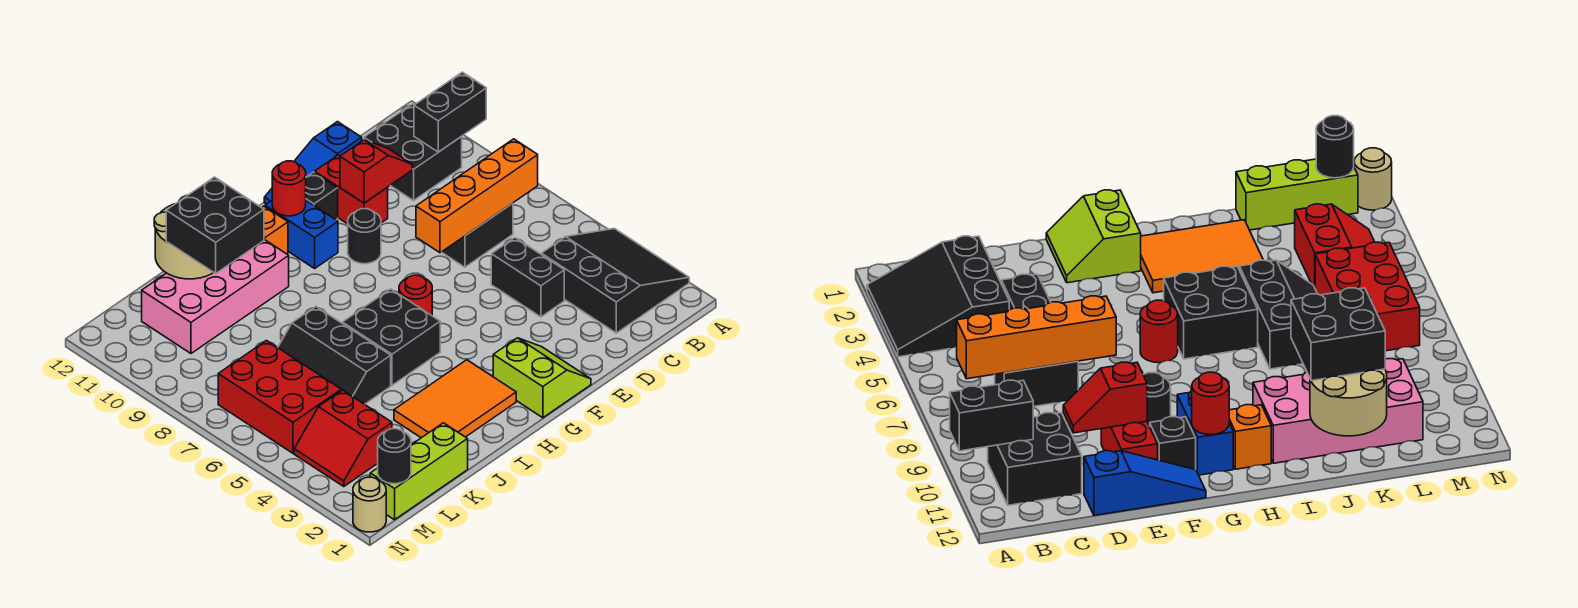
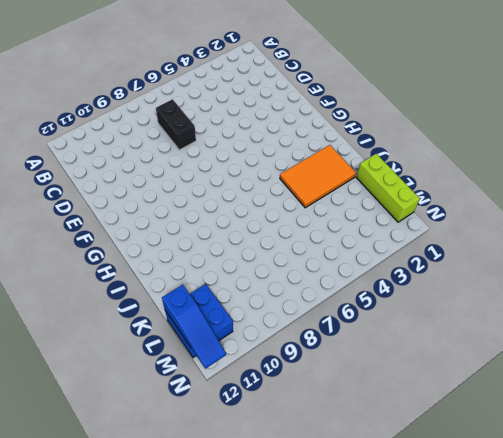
orange 2x3 tile [280,145,356,208] -> orange 2x3 tile turned to [394,360,516,438]
blue 2x2 brick [165,284,233,358] -> pink 2x4 brick [142,239,289,353]
blue 1x3 slope [162,285,226,369] -> blue 1x3 slope moved to [264,122,362,204]
none -> black 3x3 slope [542,229,689,333]
none -> black 2x2 brick [364,104,462,201]
none -> black 1x2 brick [491,238,564,317]

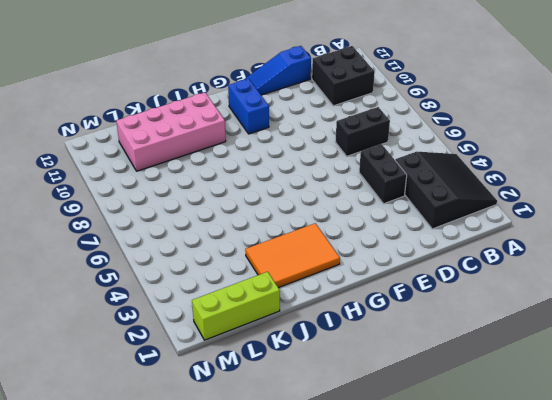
none -> red 1x2 brick [315,155,388,224]
none -> lime 2x2 slope [493,338,591,418]
none -> black 1x1 round brick [348,209,381,264]

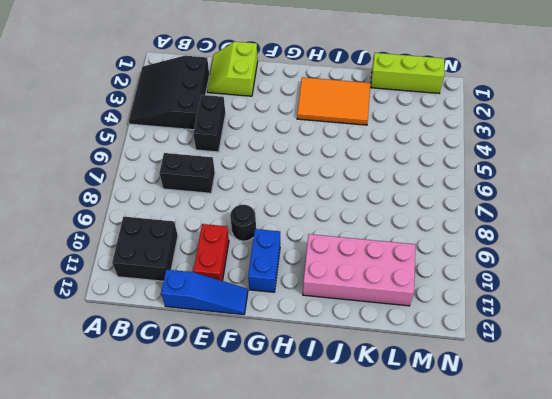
lime 2x2 slope [207,42,258,96] -> lime 2x2 slope moved to [493,338,591,418]
none -> black 1x1 brick [306,172,338,220]
none -> red 1x1 round brick [399,275,432,316]
none -> black 2x2 brick [342,289,440,385]

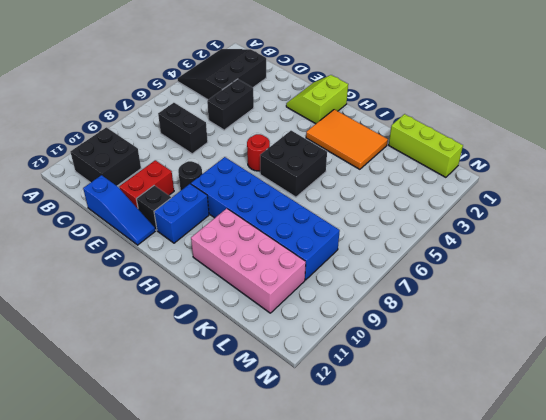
blue 2x6 brick [191,157,340,280] -> none
none -> orange 1x1 brick [262,206,288,254]
none -> black 2x3 slope [278,307,391,404]
none -> red 2x2 slope [294,390,392,487]

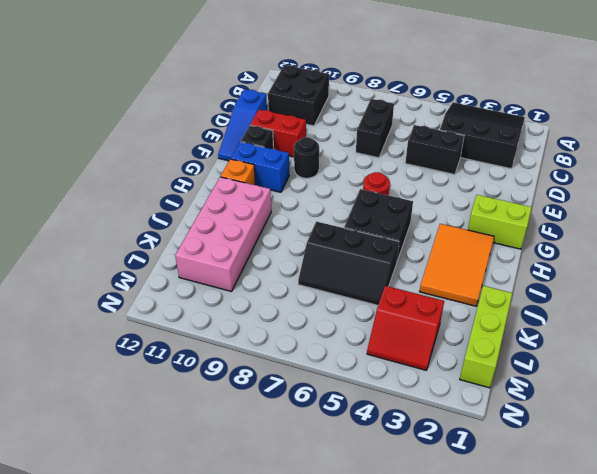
none -> red 2x3 brick [218,341,341,453]
none -> tan 1x1 round brick [353,477,386,532]
none -> black 1x2 brick [414,72,486,152]

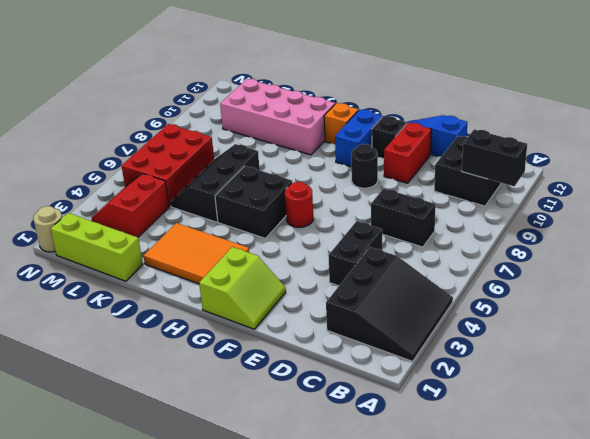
none -> orange 1x4 brick [416,139,538,253]
none -> red 1x2 slope [340,140,412,203]
none -> red 1x1 round brick [272,161,306,216]

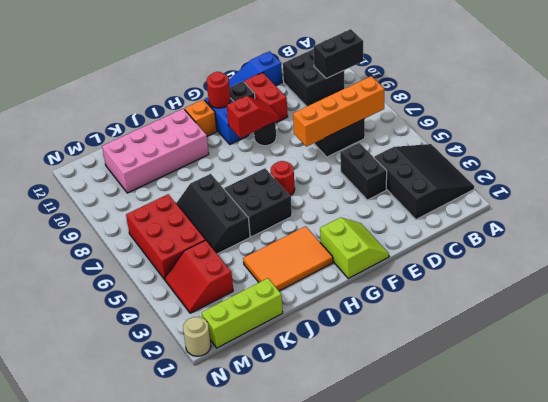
red 1x2 slope [227,96,279,138] -> red 1x2 slope moved to [340,140,412,203]
none -> tan 2x2 round brick [154,196,214,279]
none -> black 1x1 round brick [378,429,411,484]
none -> black 2x2 brick [166,177,264,273]

